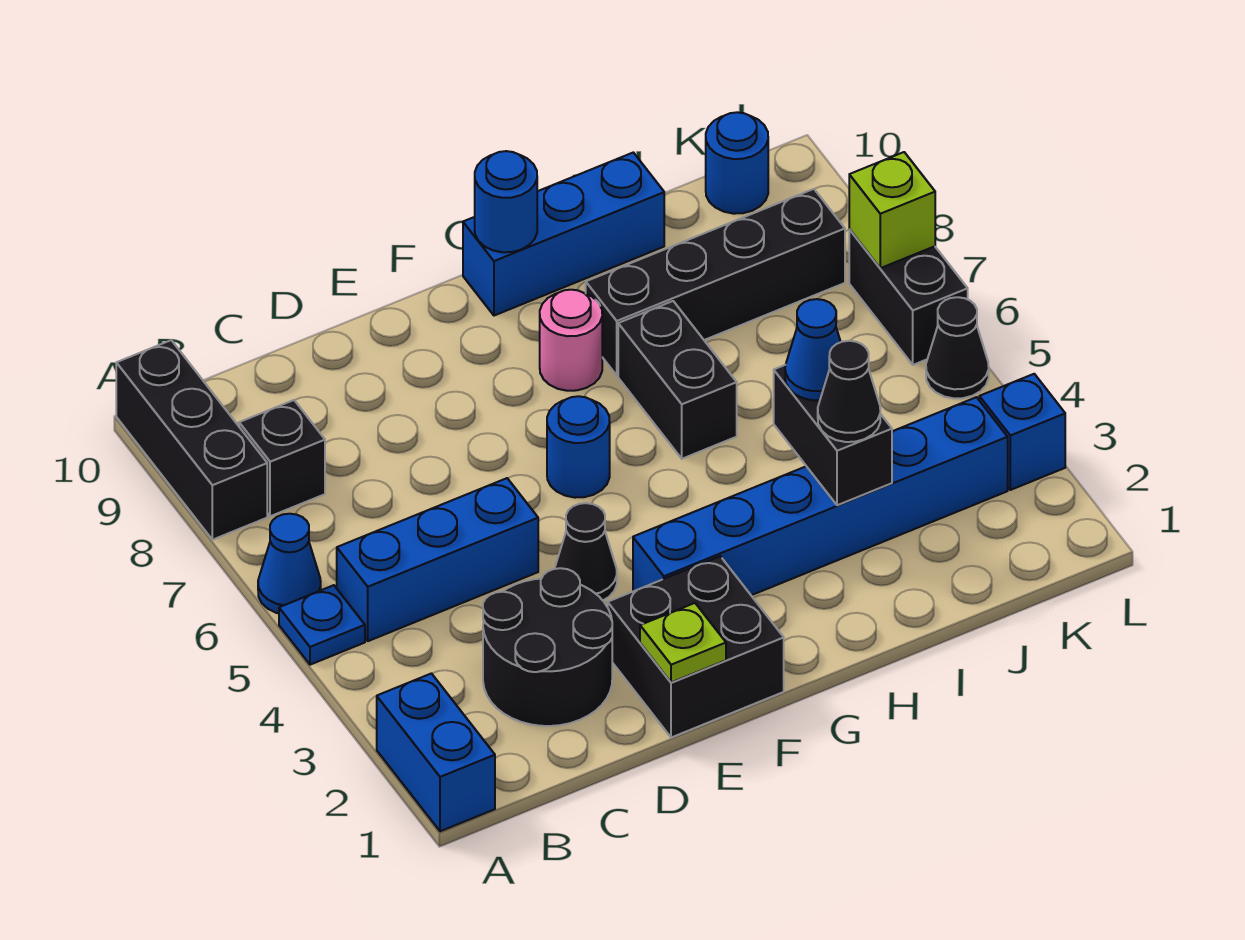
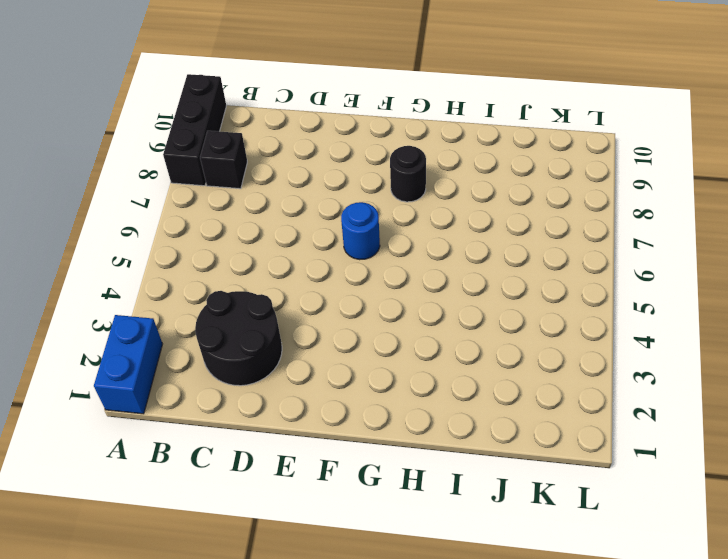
black 1x1 round brick [390,146,426,202] -> pink 1x1 round brick [540,290,602,391]
none -> blue 1x1 plate [279,585,365,665]
none -> blue 1x1 cone [258,514,321,613]
none -> blue 1x3 brick [337,478,538,641]

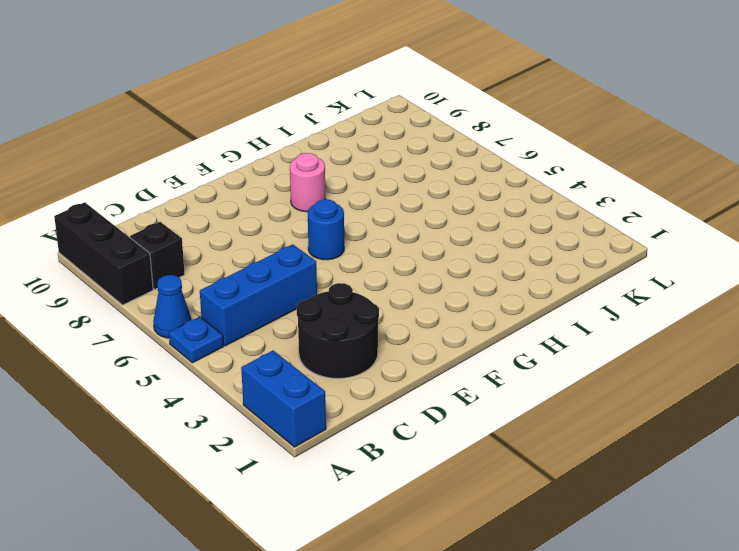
none -> black 2x2 brick [608,556,784,738]
none -> black 1x1 cone [555,503,617,600]
none -> blue 1x6 brick [633,397,1008,595]

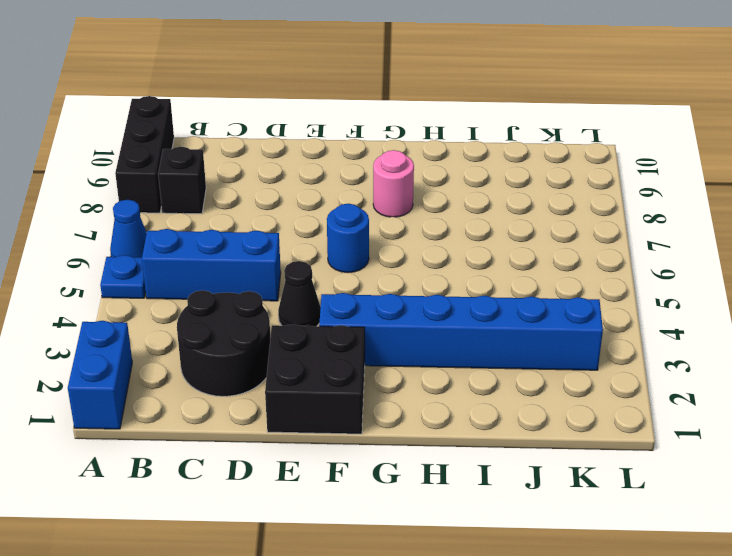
none -> blue 1x3 brick [463,152,664,316]
none -> black 1x2 brick [618,301,737,459]
none -> black 1x4 brick [586,189,845,375]

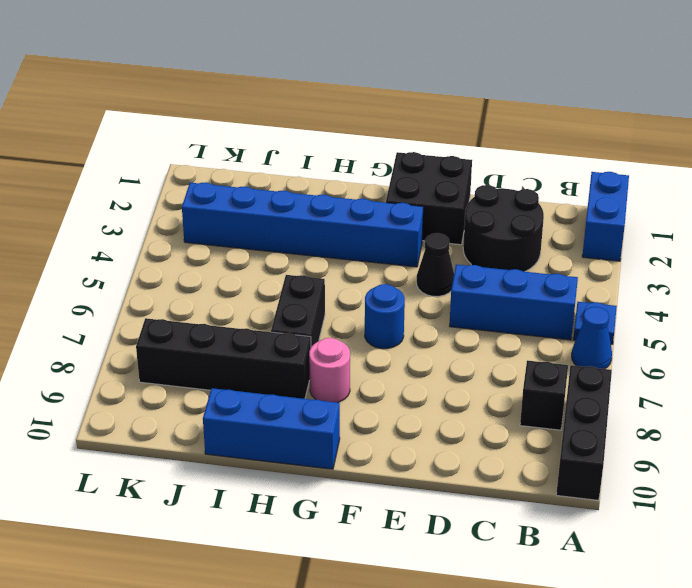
none -> blue 1x1 round brick [706,112,768,214]
none -> blue 1x1 brick [979,374,1065,490]
none -> black 1x1 cone [926,297,989,398]

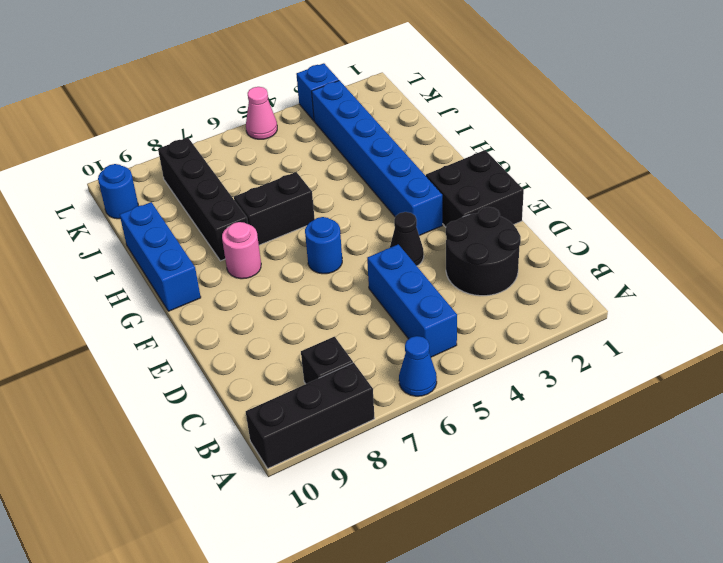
pink 1x1 cone [246,87,277,139] -> black 1x1 cone [926,297,989,398]
none -> blue 1x2 brick [377,674,495,831]
none -> blue 1x1 plate [279,585,365,665]
none -> black 1x2 brick [849,229,968,365]

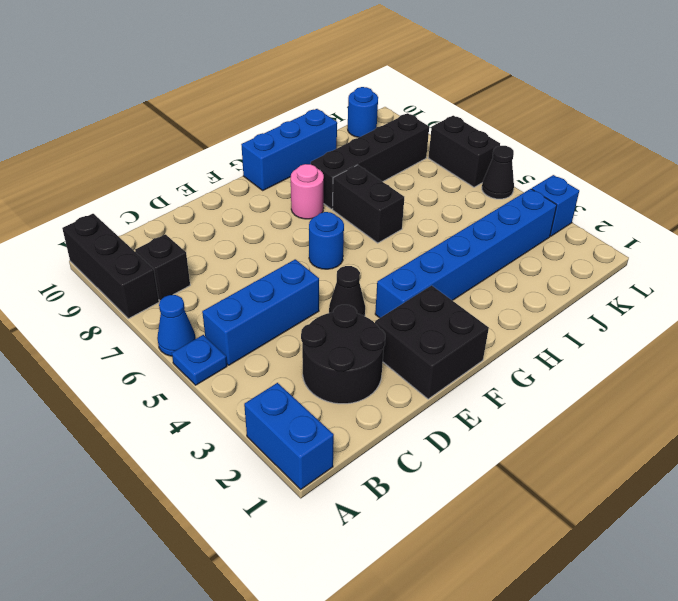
none -> lime 1x1 plate [640,603,726,682]
none -> blue 1x1 round brick [475,151,537,252]
none -> black 1x2 brick [774,365,892,505]

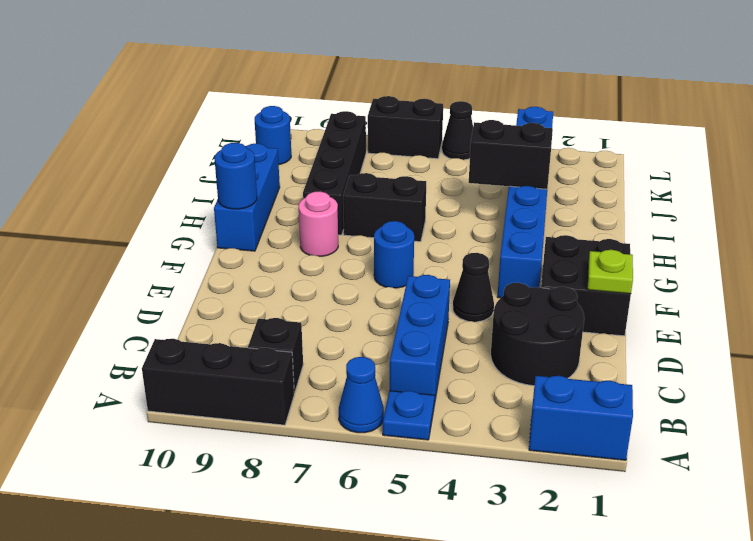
none -> lime 1x1 brick [849,152,935,268]
none -> black 1x1 cone [818,341,880,442]
none -> blue 1x1 cone [785,299,841,400]

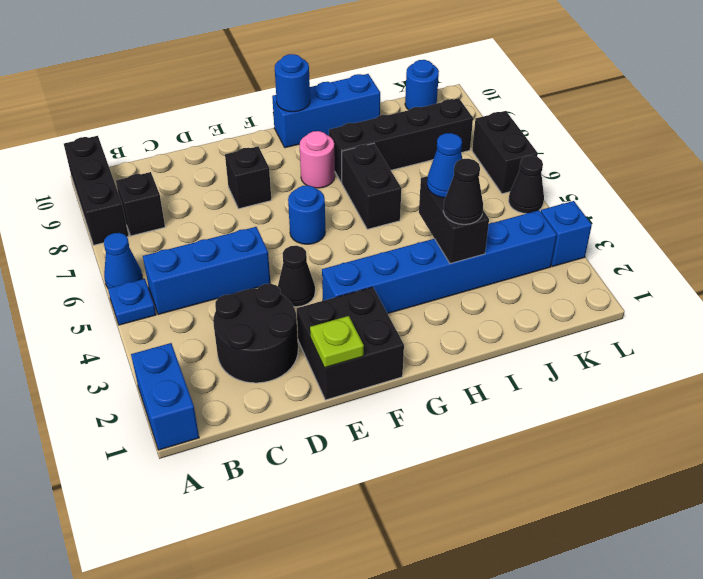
black 1x1 brick [225,146,271,209] -> none
none -> lime 1x1 brick [849,152,935,268]

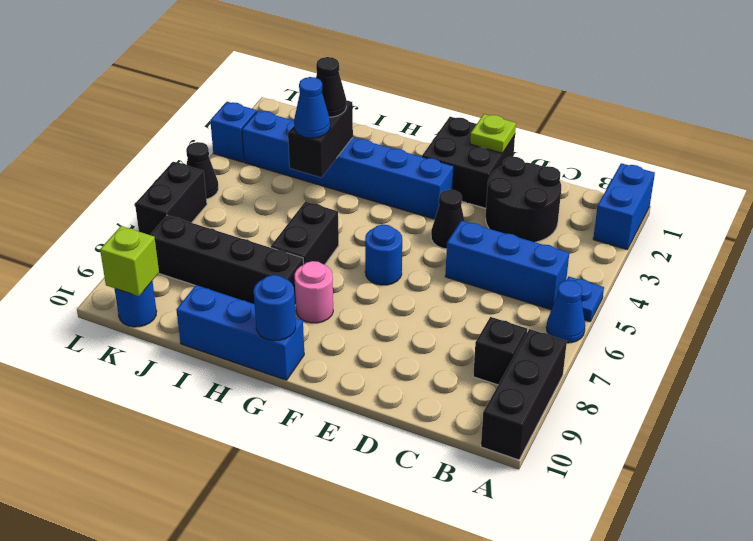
lime 1x1 brick [100,226,159,296] -> lime 1x1 brick moved to [849,152,935,268]

